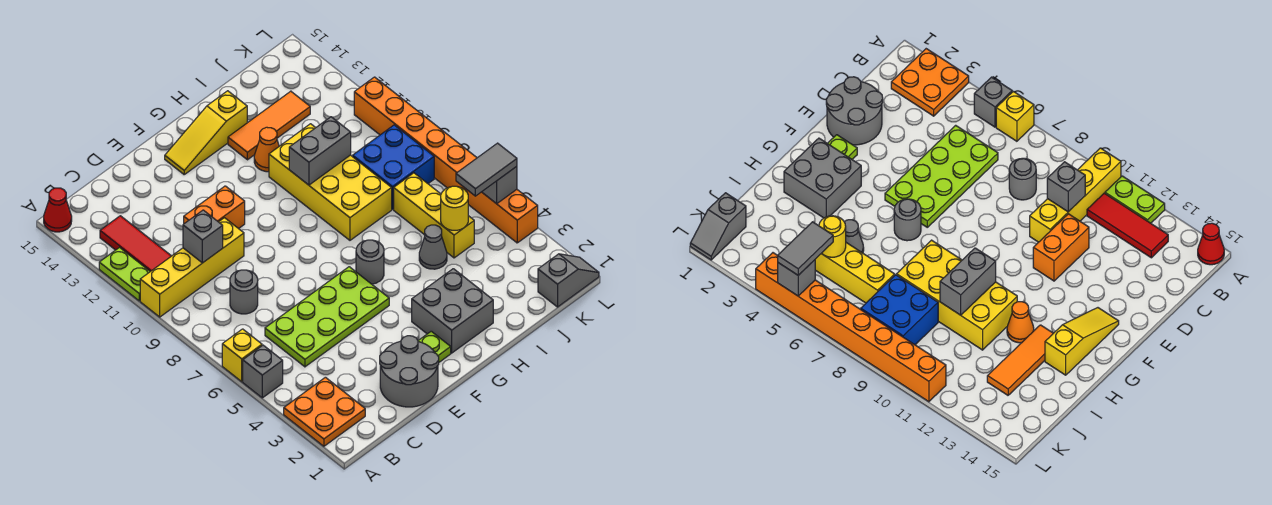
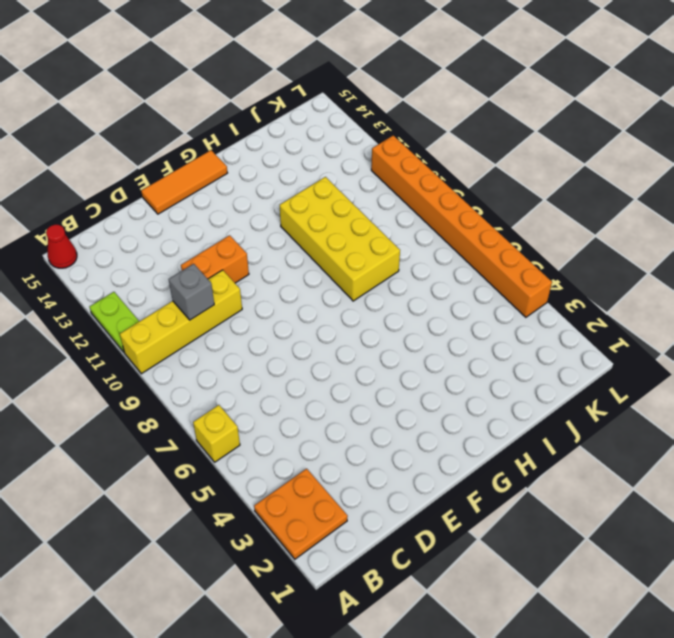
orange 1x3 tile [141,150,227,214] -> orange 1x3 tile moved to [228,91,310,160]
none -> grey 1x1 brick [243,345,283,398]
none -> red 1x3 tile [100,216,171,272]
none -> lime 2x4 plate [265,267,389,367]

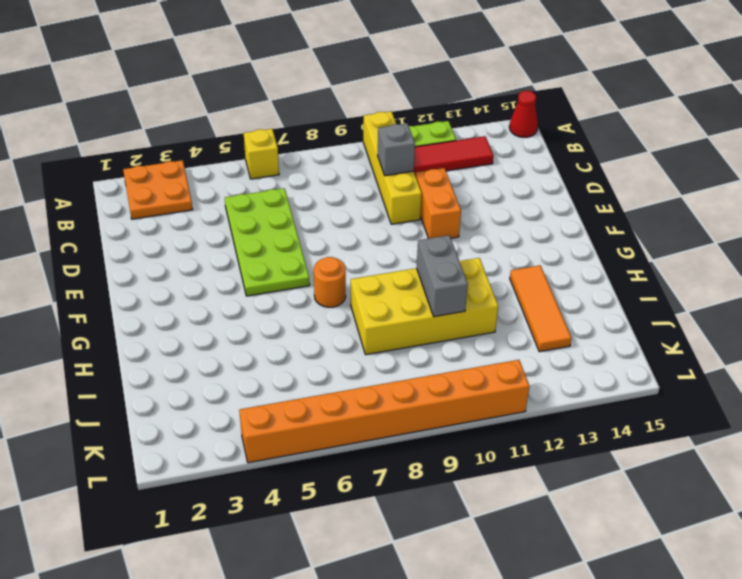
orange 1x1 round brick [314,257,346,307] -> none
none -> grey 1x1 brick [243,345,283,398]
none -> grey 1x1 round brick [230,270,258,314]
none -> grey 2x2 round brick [380,336,439,407]

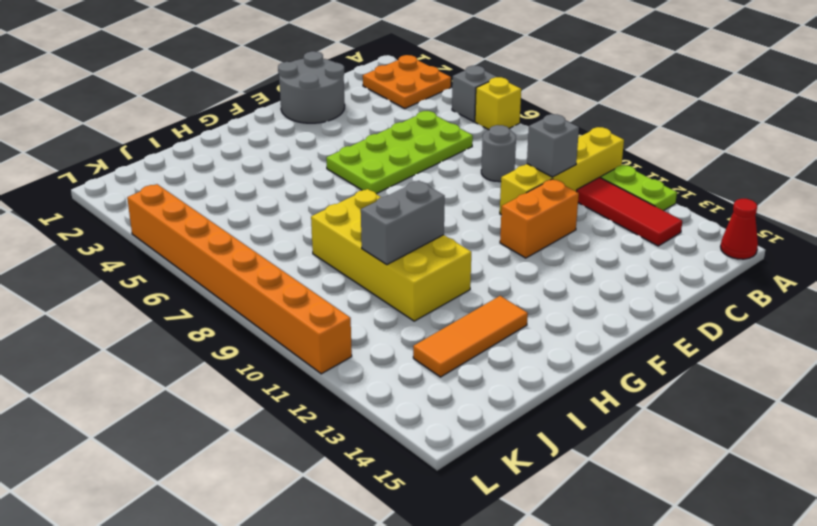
none -> lime 1x1 plate [418,331,451,362]
none -> yellow 1x3 slope [165,91,247,174]
none -> grey 2x2 brick [412,269,493,353]

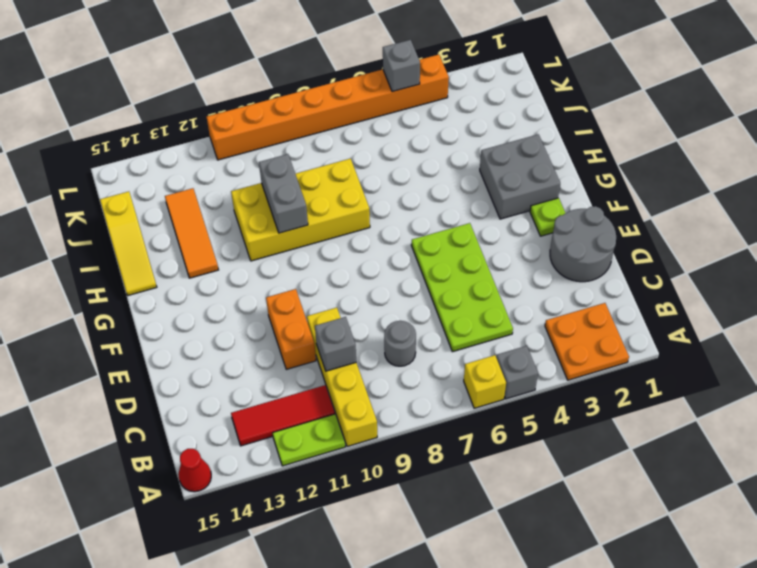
yellow 1x3 slope [100,192,157,296] -> yellow 1x3 slope moved to [165,91,247,174]
none -> grey 1x1 round brick [356,240,384,284]
none -> orange 1x1 cone [254,127,279,172]
none -> grey 1x1 cone [419,225,447,269]

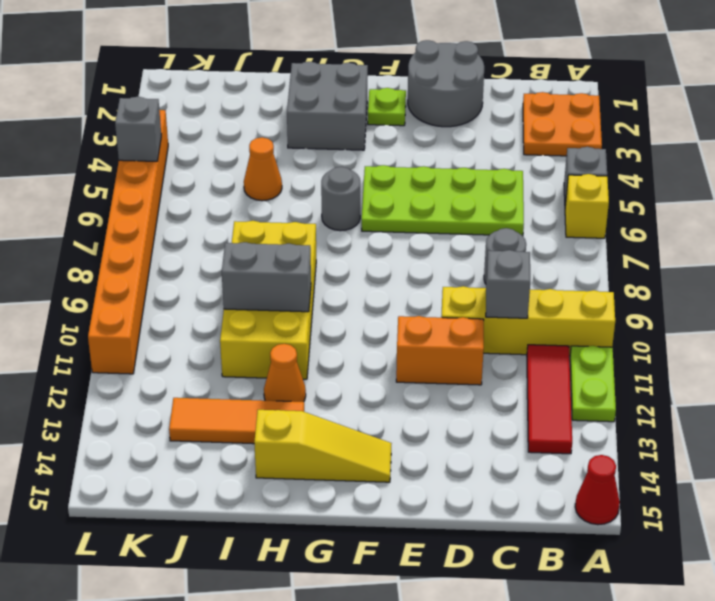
orange 1x1 cone [244,137,282,201] -> grey 1x1 cone [419,225,447,269]
none -> yellow 1x3 brick [394,173,474,258]
none -> blue 2x2 brick [353,125,434,209]
none -> grey 1x2 slope [538,254,599,307]

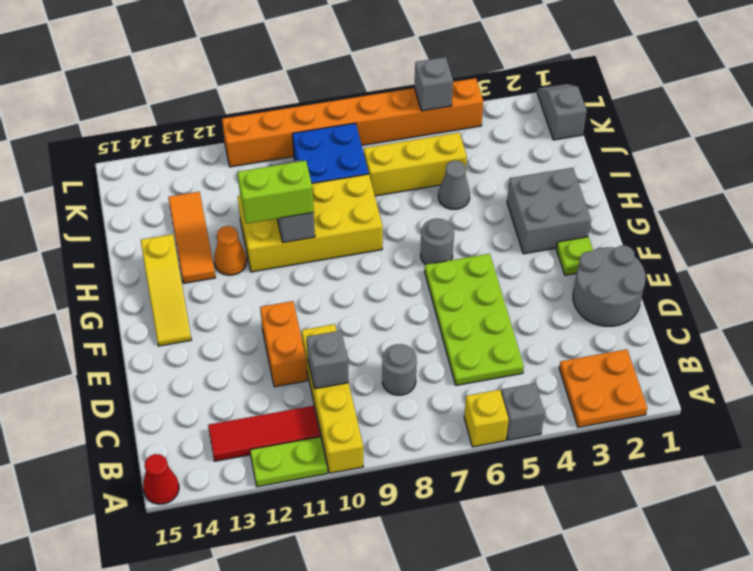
lime 1x2 brick [238,161,314,224] -> none
none -> yellow 1x1 round brick [441,186,468,230]
none -> grey 1x2 tile [456,143,517,196]

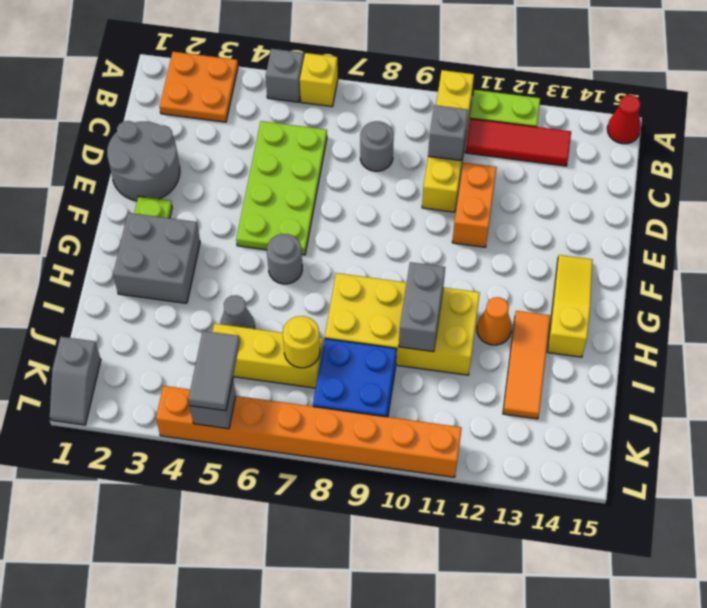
yellow 1x1 round brick [283,316,320,368] -> yellow 1x1 round brick moved to [441,186,468,230]

